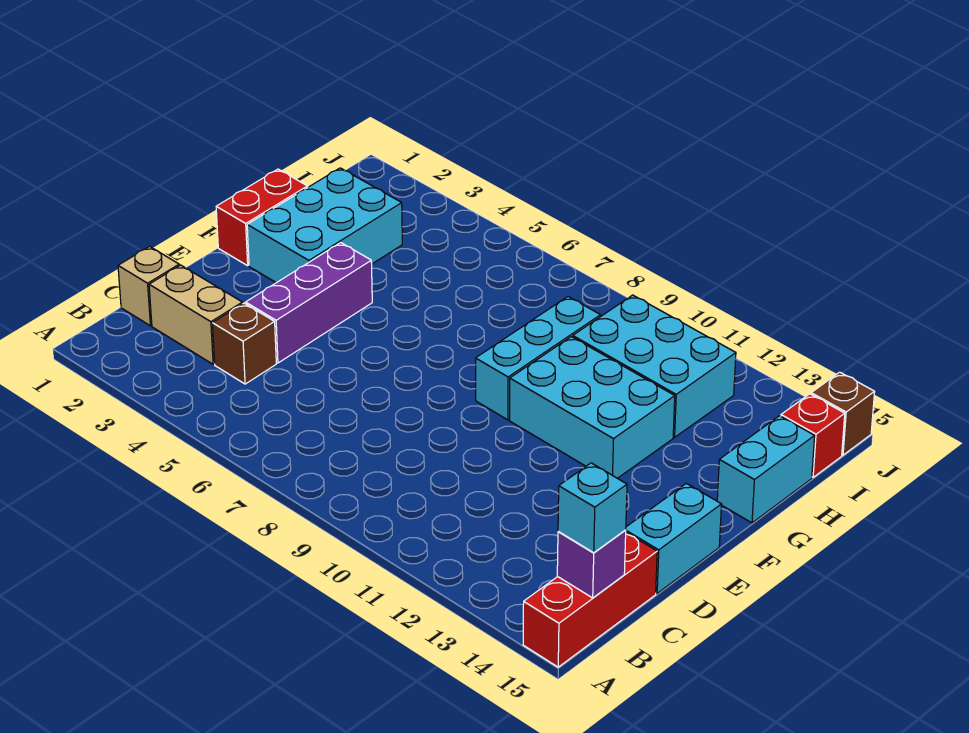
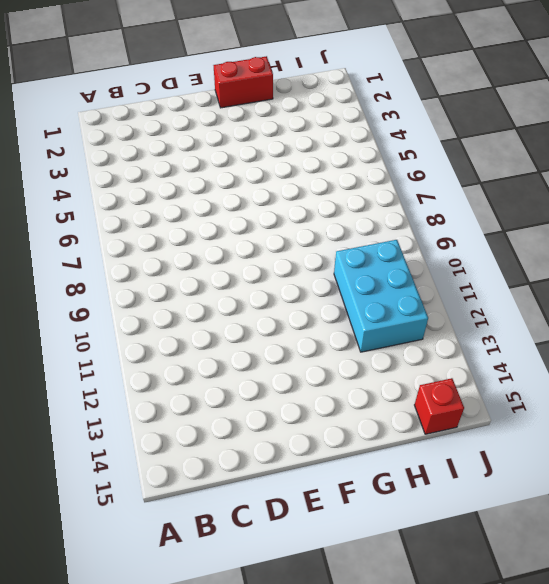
none -> red 1x3 brick [523,533,657,667]
none -> tan 1x1 brick [118,247,179,326]
none -> tan 1x2 brick [149,265,242,364]

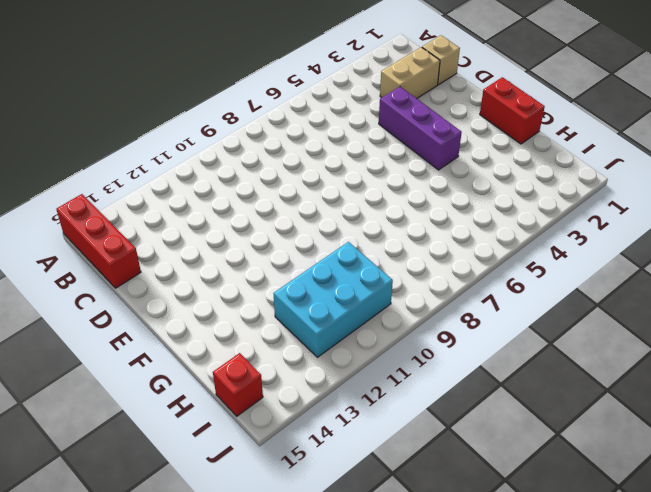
none -> brown 1x1 brick [212,303,276,384]
none -> cyan 1x2 brick [626,483,721,593]
none -> cyan 2x3 brick [247,168,402,283]

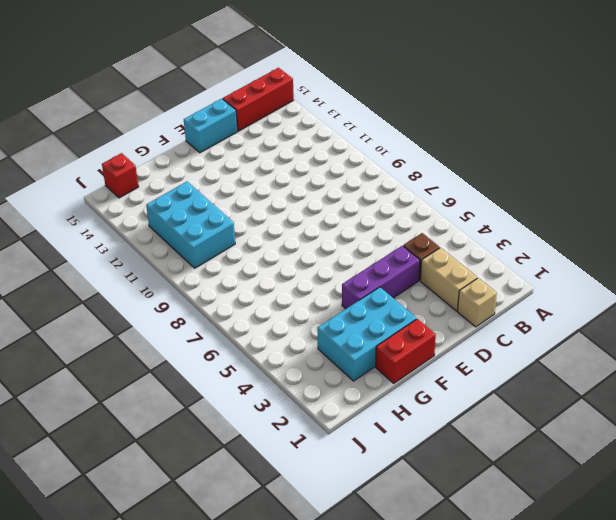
none -> cyan 1x3 brick [476,297,601,420]
none -> cyan 2x3 brick [510,337,675,478]
none -> cyan 1x2 brick [717,416,815,523]

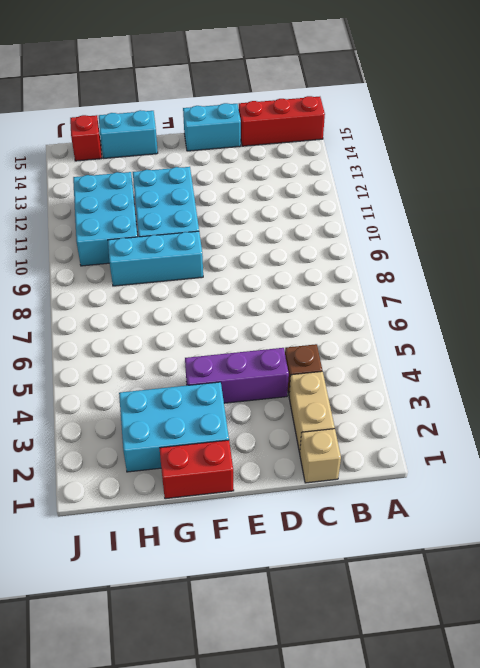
none -> brown 1x1 brick [811,372,875,455]
none -> purple 1x1 brick [557,530,626,598]
none -> cyan 1x1 brick [558,463,627,553]

